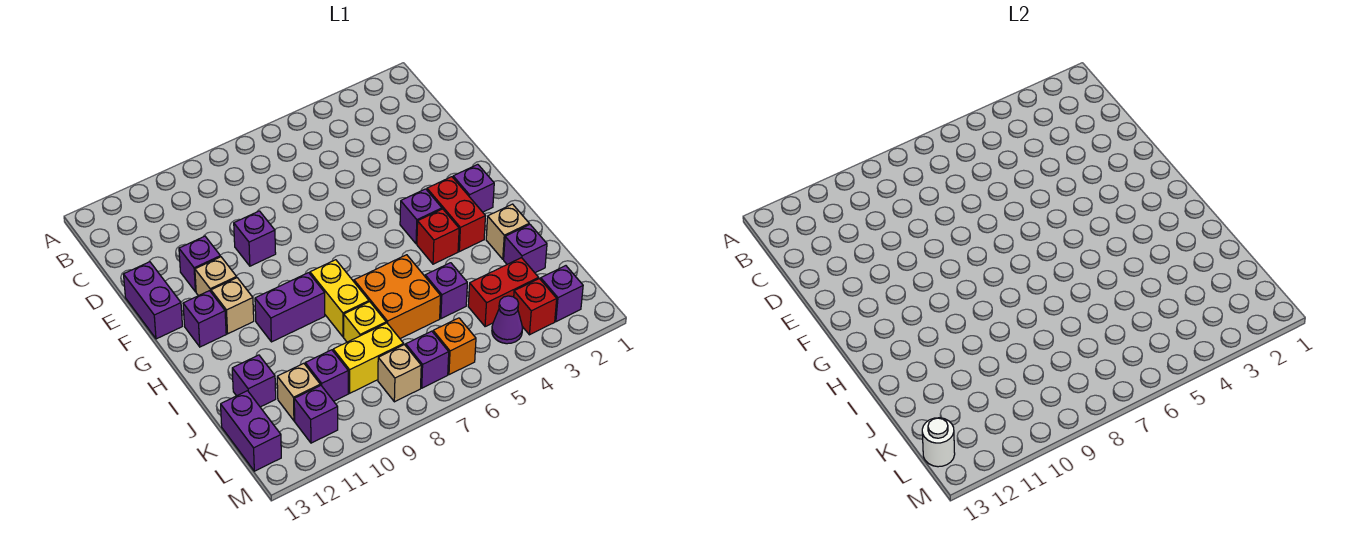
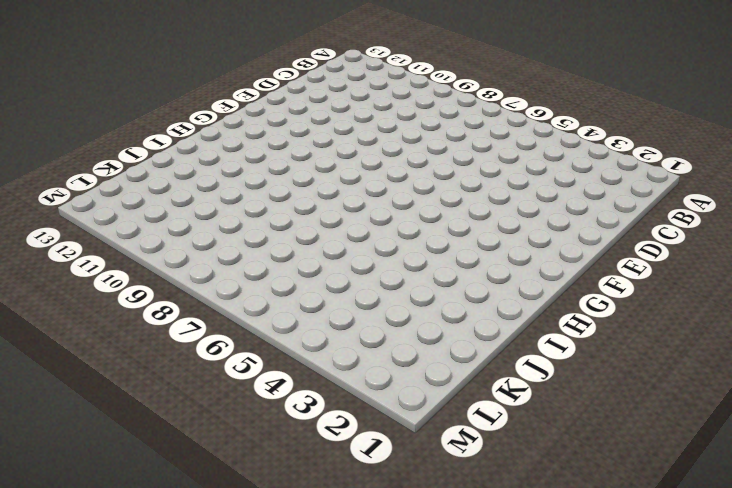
none -> purple 1x1 brick [234,211,276,266]
none -> purple 1x1 brick [179,236,220,292]
none -> purple 1x2 brick [123,262,182,339]
none -> tan 1x1 brick [195,257,237,296]

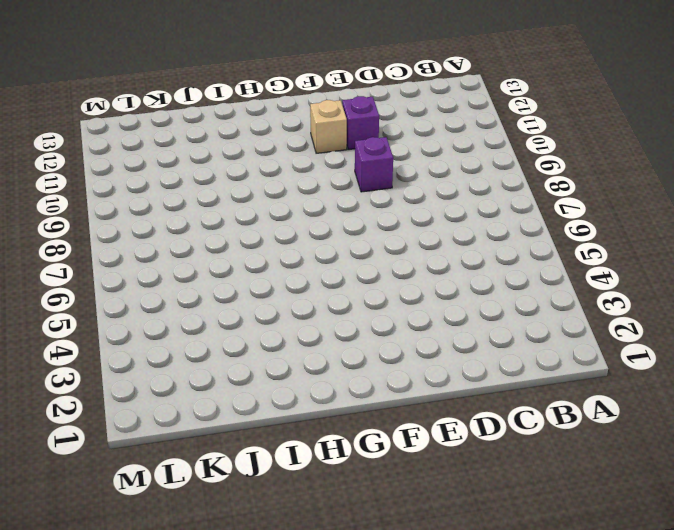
none -> purple 1x2 brick [123,262,182,339]
none -> purple 1x1 brick [453,164,494,212]
none -> red 1x2 brick [427,177,485,252]
none -> purple 1x1 brick [400,189,442,244]

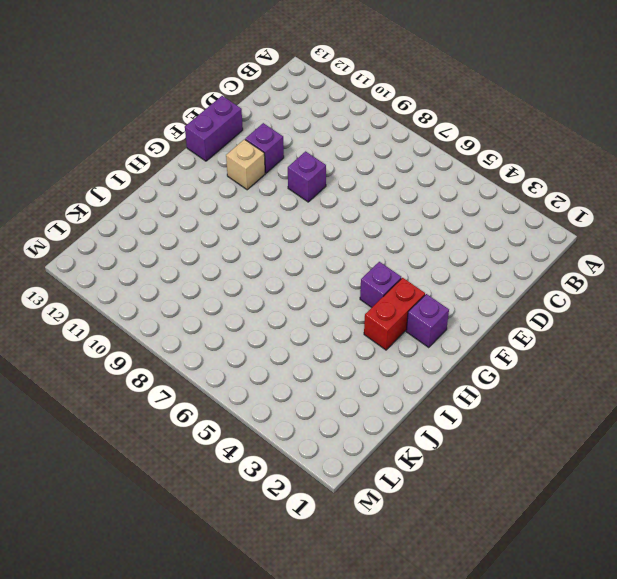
none -> tan 1x1 brick [211,278,254,334]
none -> purple 1x1 brick [183,291,226,347]
none -> red 1x1 brick [417,209,459,264]
none -> yellow 1x2 brick [310,260,369,337]

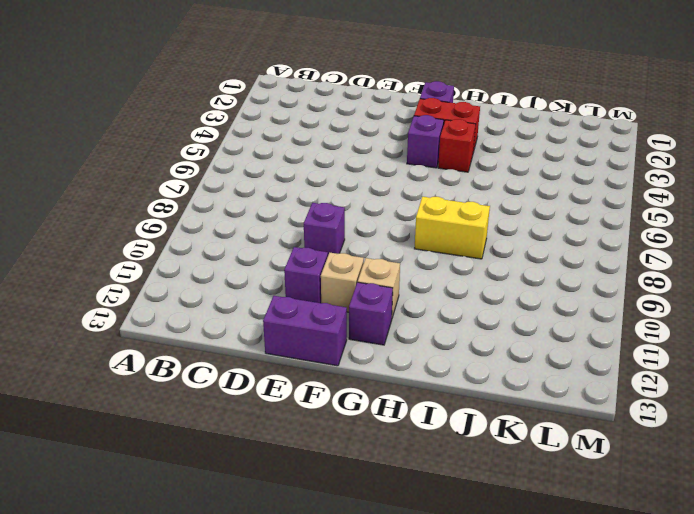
none -> purple 1x2 brick [255,273,325,342]
none -> tan 1x1 brick [486,204,529,259]
none -> orange 2x2 brick [354,255,441,339]
none -> purple 1x1 brick [504,224,547,273]

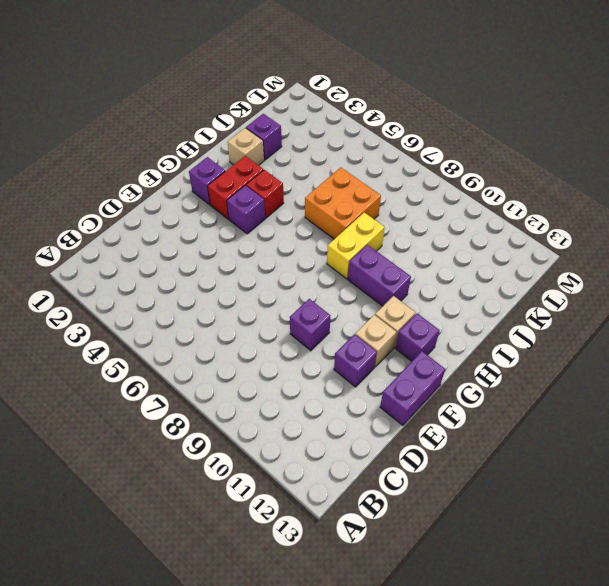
none -> purple 1x1 brick [425,263,467,319]
none -> yellow 1x1 brick [344,302,386,342]
none -> purple 1x1 brick [232,355,276,407]
none -> red 1x2 brick [468,258,539,327]

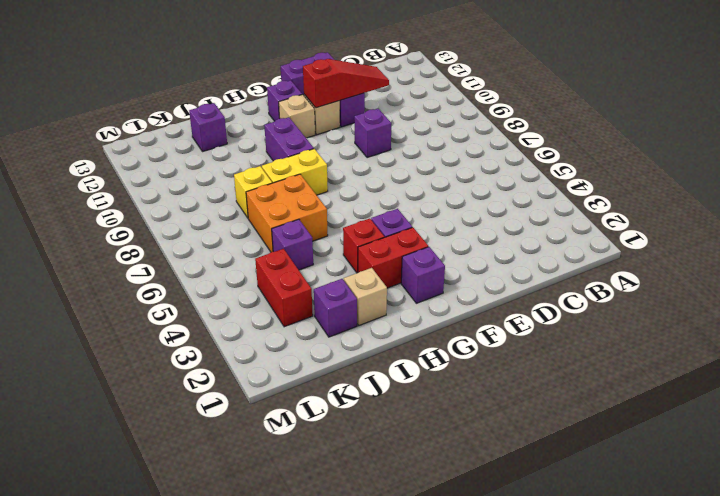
red 1x3 slope [303,59,389,108] -> none
none -> yellow 1x2 brick [333,323,404,393]
none -> purple 1x1 brick [305,350,348,401]
none -> tan 1x1 brick [277,363,320,421]
none -> purple 1x2 brick [221,391,281,471]

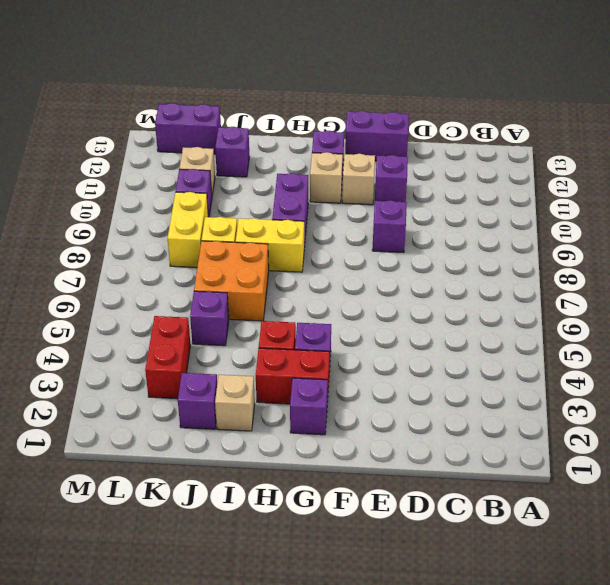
none -> purple 1x1 brick [541,266,583,322]
none -> red 1x1 brick [514,279,557,335]
none -> purple 1x1 cone [492,296,523,344]
none -> orange 1x1 brick [433,318,476,375]

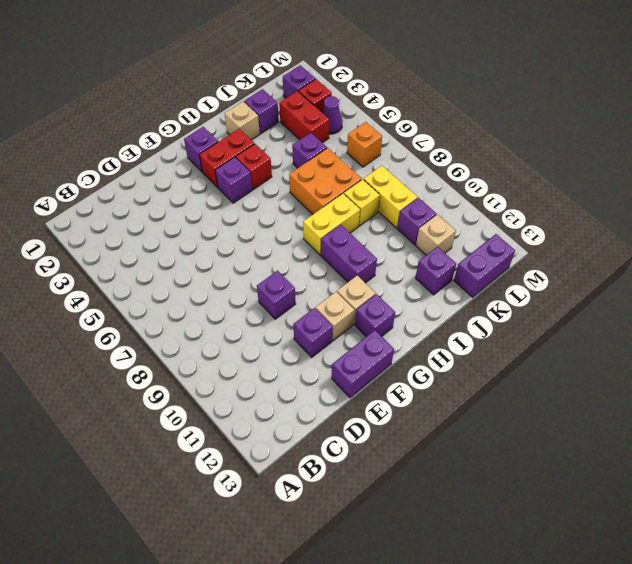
none -> purple 1x1 brick [406,331,449,388]
none -> tan 1x1 brick [378,345,421,402]
none -> purple 1x1 brick [294,385,338,443]
none -> white 1x1 round brick [922,418,955,467]

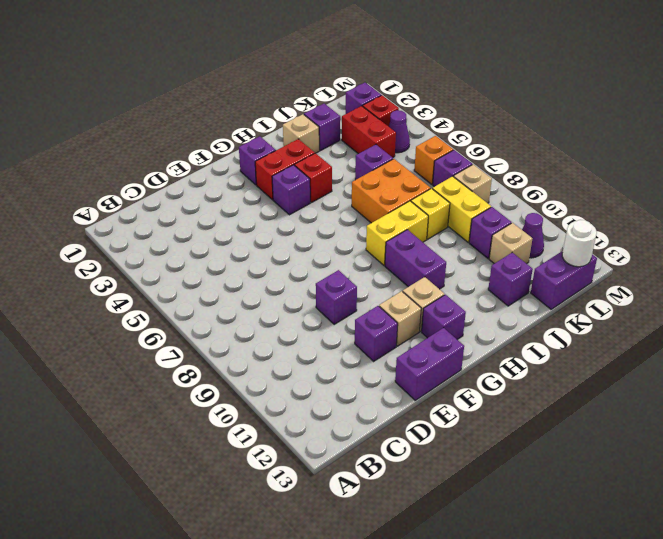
purple 1x1 cone [522,213,544,258] -> purple 1x1 brick [294,385,338,443]

